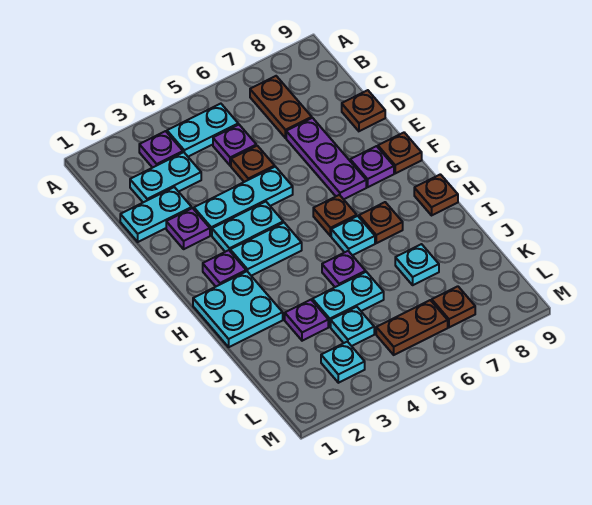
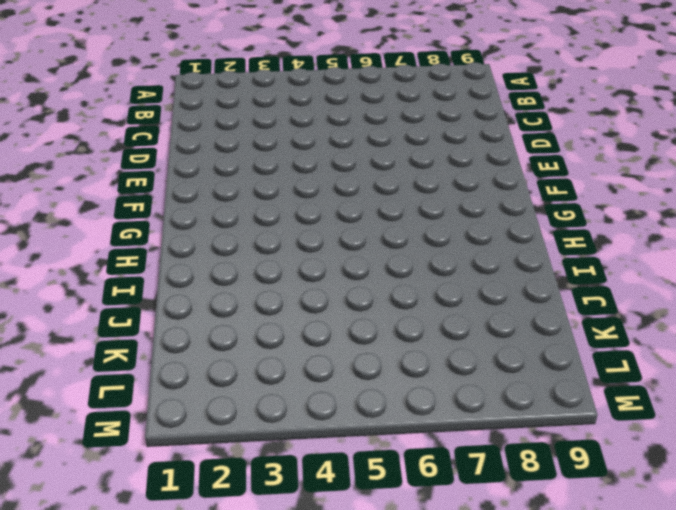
none -> purple 1x1 plate [139,131,183,168]
none -> cyan 1x2 plate [167,104,238,157]
none -> brown 1x2 plate [250,76,312,138]

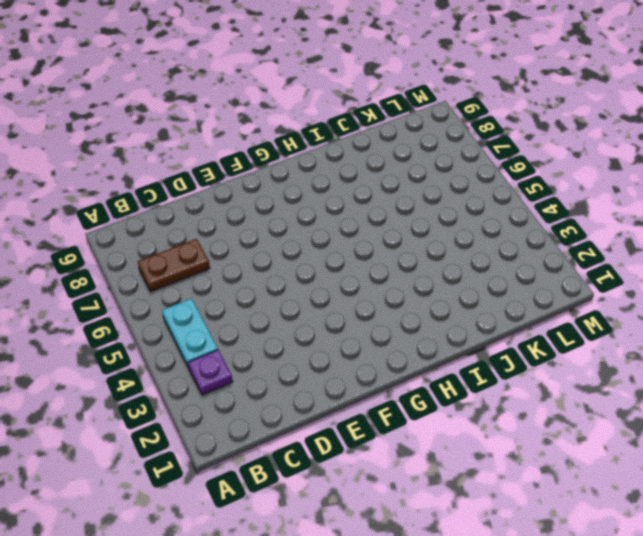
none -> cyan 1x2 plate [130,152,201,202]
none -> purple 1x1 plate [213,125,256,166]
none -> cyan 1x2 plate [120,187,192,242]

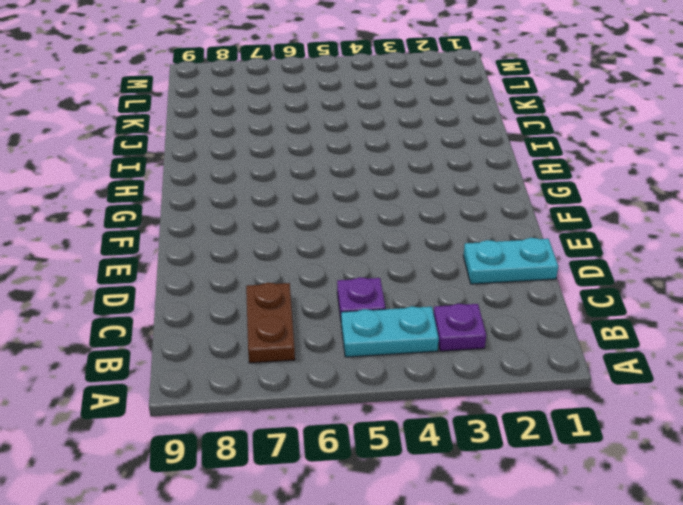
none -> cyan 1x2 plate [130,152,201,202]
none -> brown 1x1 plate [231,146,275,182]
none -> purple 1x3 plate [286,118,366,199]

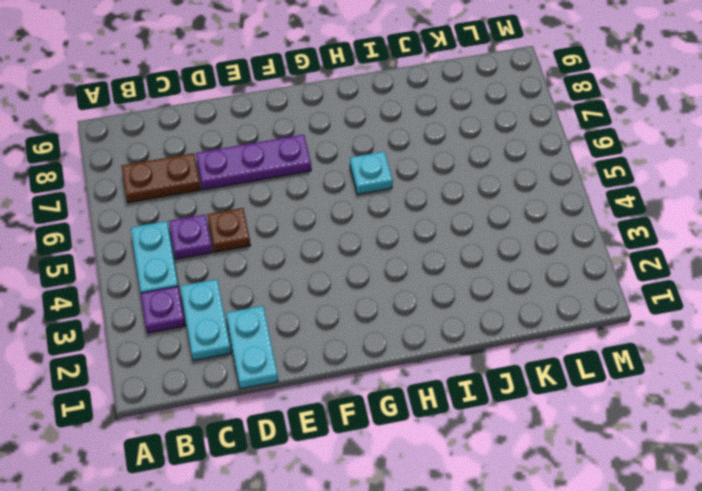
none -> brown 1x1 plate [342,90,385,131]
none -> purple 1x1 plate [166,208,210,249]
none -> cyan 1x3 plate [194,167,293,235]

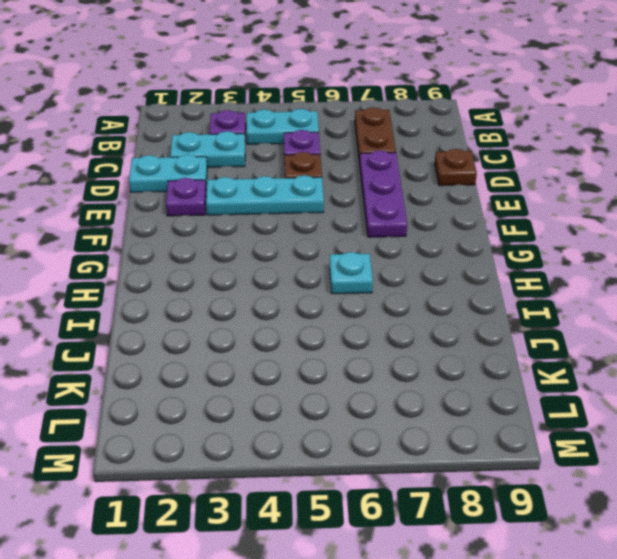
none -> cyan 1x2 plate [212,202,283,252]
none -> purple 1x1 plate [350,146,394,187]
none -> brown 1x1 plate [378,133,422,173]

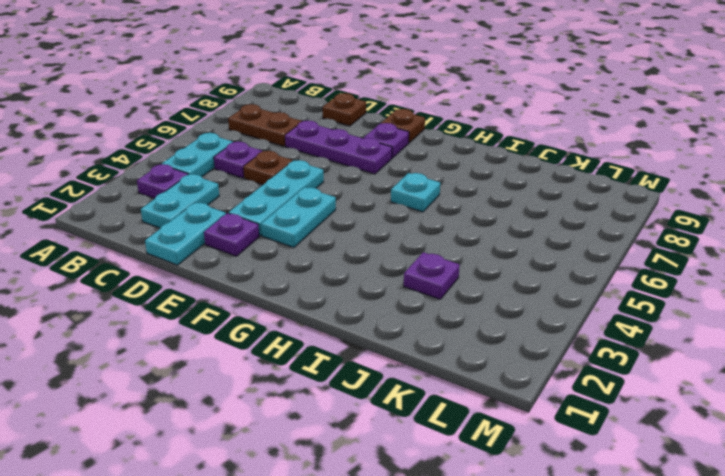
none -> purple 1x1 plate [203,250,246,286]
none -> cyan 1x2 plate [230,223,302,276]
none -> brown 1x1 plate [313,195,357,236]

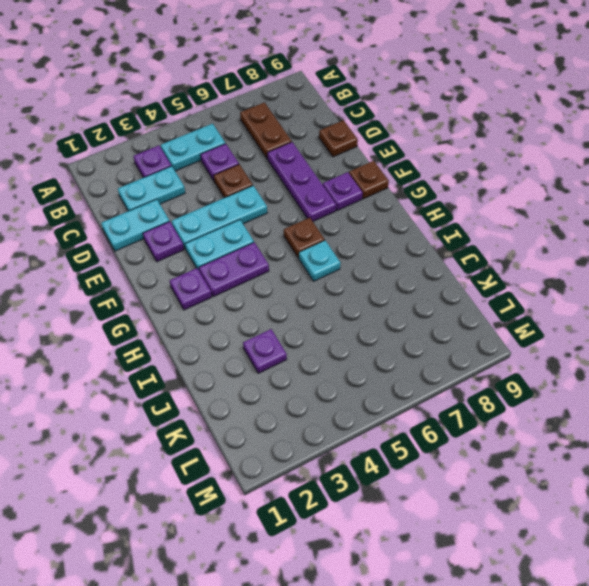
purple 1x2 plate [199,242,269,297] -> cyan 1x2 plate [230,223,302,276]
none -> cyan 2x2 plate [193,271,283,347]
none -> brown 1x1 plate [359,202,403,243]
none -> brown 1x1 plate [414,174,458,215]

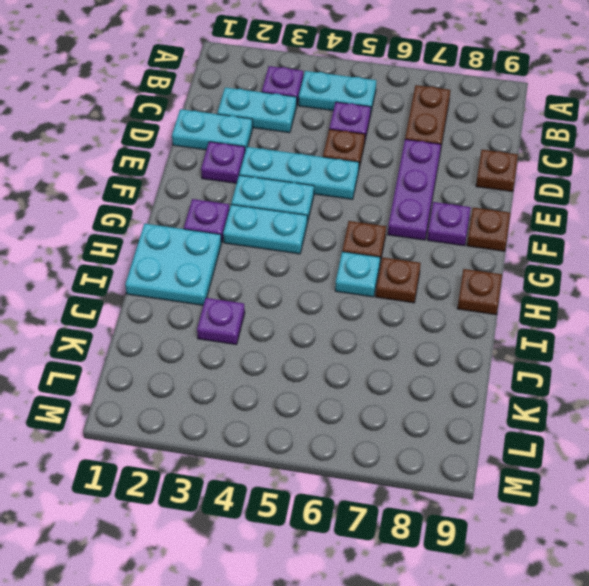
none -> purple 1x1 plate [322,251,366,287]
none -> cyan 1x2 plate [312,272,384,327]
none -> cyan 1x1 plate [395,244,439,285]

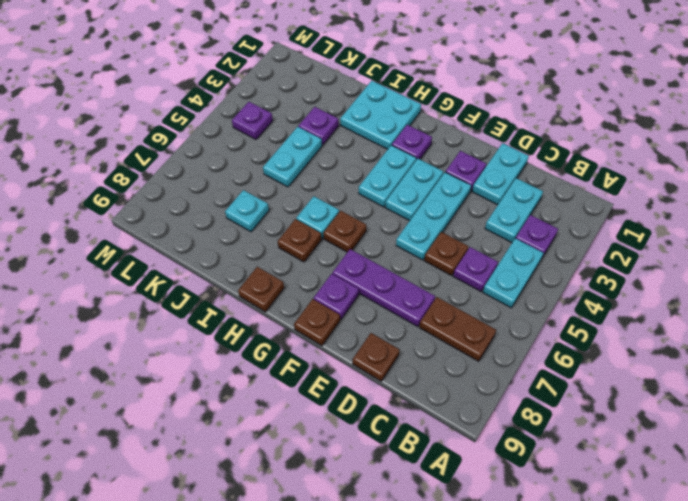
purple 1x1 plate [232,102,273,139] -> purple 1x1 plate moved to [322,251,366,287]
none -> cyan 1x1 plate [331,307,374,346]
none -> cyan 1x1 plate [321,342,365,383]
none -> brown 1x2 plate [376,300,448,355]

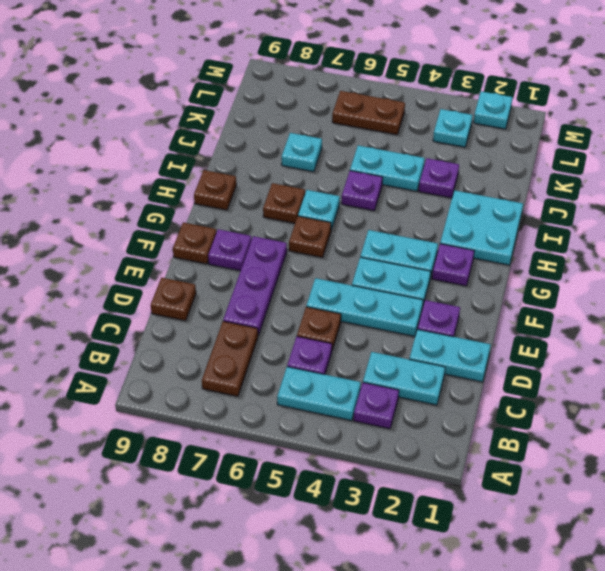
cyan 1x1 plate [474,91,513,129] -> cyan 1x1 plate moved to [331,307,374,346]
none -> brown 1x1 plate [432,286,475,327]

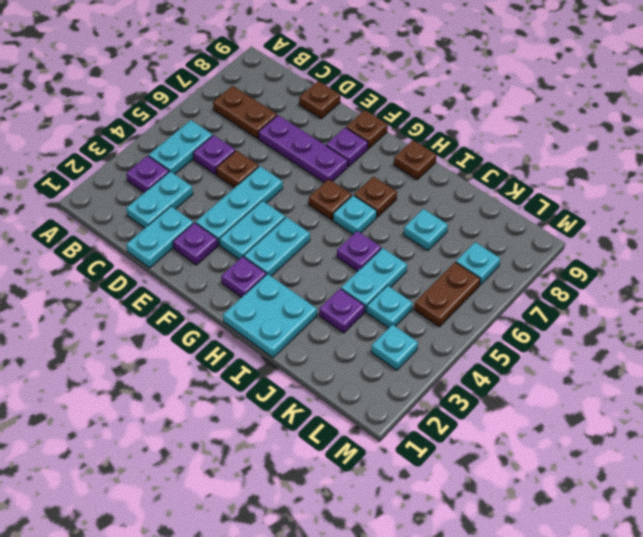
cyan 1x1 plate [456,242,500,285] -> brown 1x1 plate [432,286,475,327]

